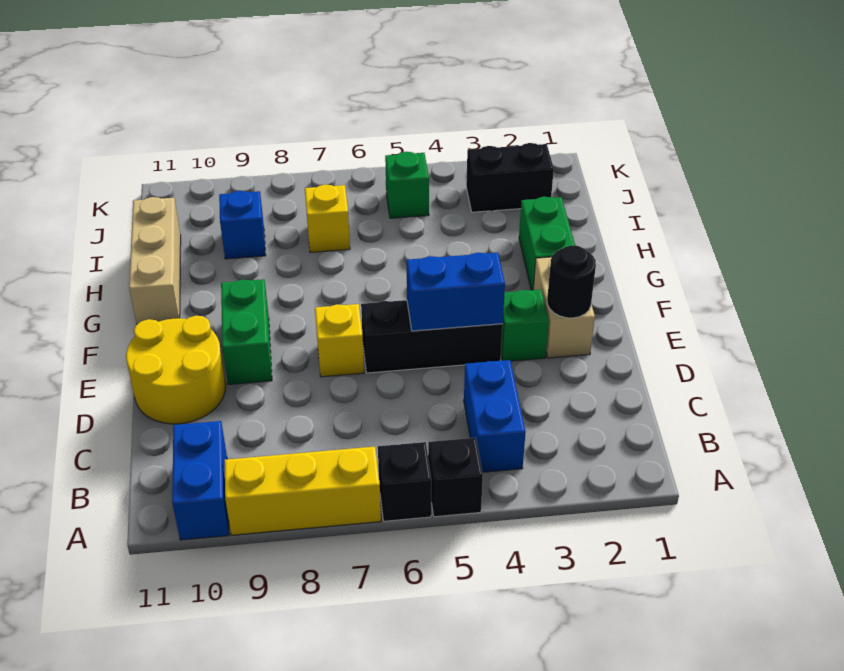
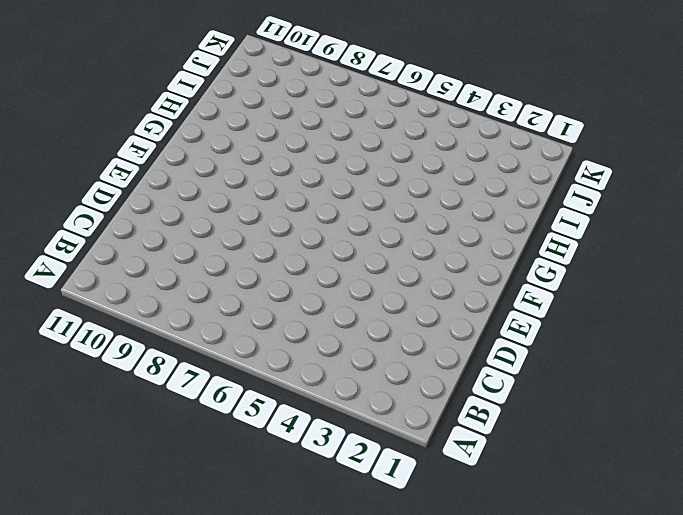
none -> black 1x1 brick [428,438,483,517]
none -> black 1x1 brick [378,442,431,521]
none -> yellow 1x3 brick [225,447,381,535]

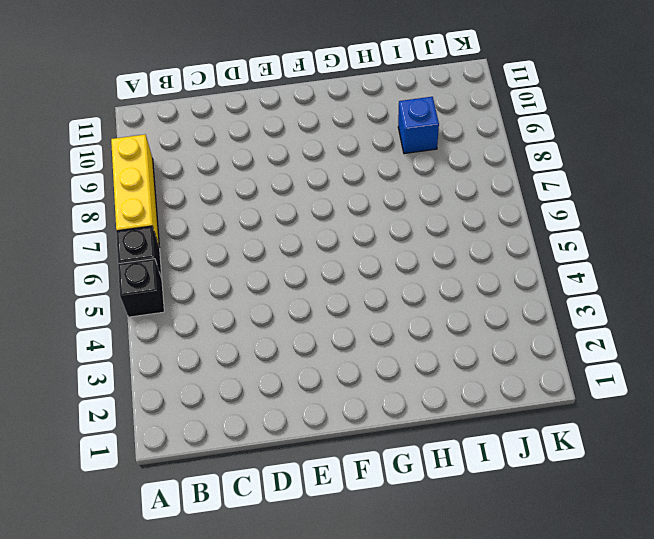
none -> blue 1x2 brick [172,421,229,540]
none -> blue 1x2 brick [464,360,526,472]
none -> yellow 2x2 round brick [126,316,226,424]

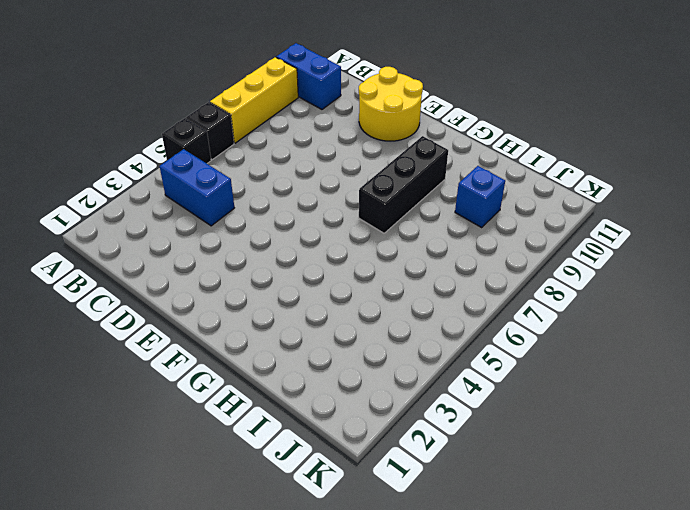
black 1x3 brick [359,136,448,233] -> black 1x3 brick moved to [361,300,503,373]
none -> tan 1x2 brick [533,257,595,358]
none -> green 1x1 brick [501,290,549,361]
none -> yellow 1x1 brick [315,304,364,377]

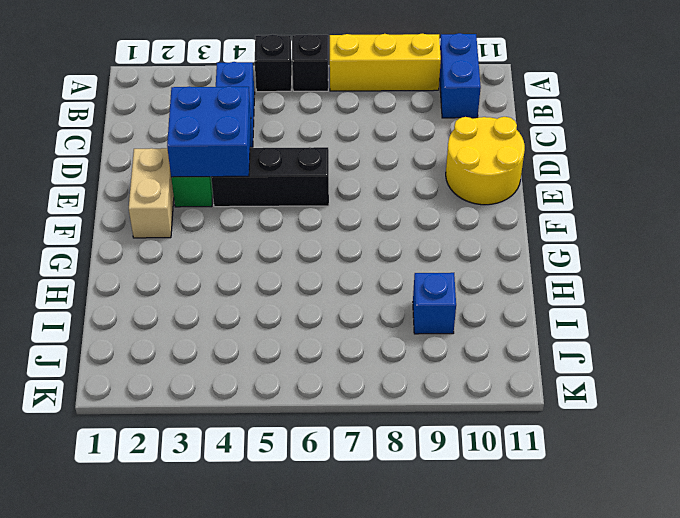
blue 2x2 brick [167,86,251,177] -> blue 1x2 brick [407,253,505,331]
none -> yellow 1x1 brick [315,304,364,377]
none -> green 1x2 brick [221,279,272,385]
none -> green 1x2 brick [519,197,575,290]

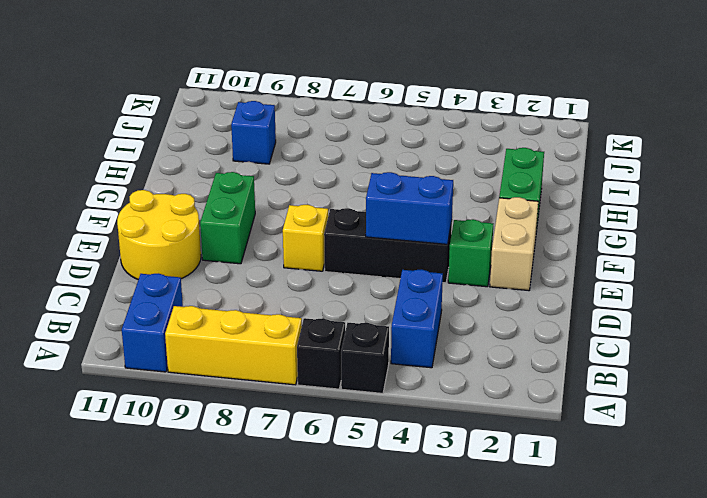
none -> tan 1x3 brick [129,197,181,324]
none -> yellow 1x1 brick [305,185,350,252]
none -> black 1x2 brick [466,143,554,212]

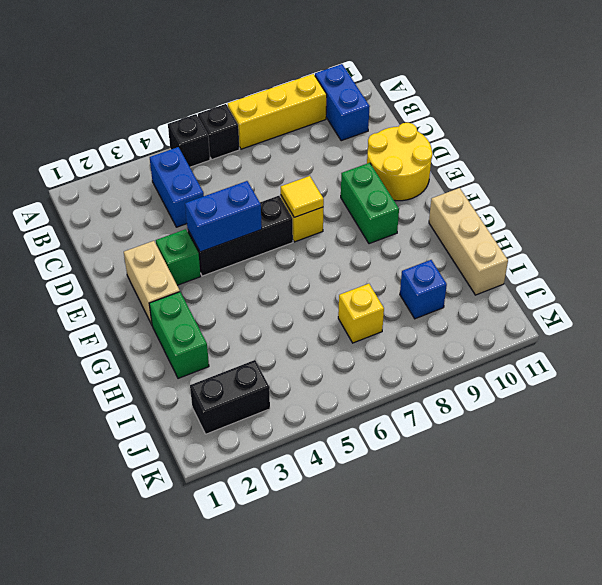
yellow 1x1 tile [281,176,324,217] -> none
none -> green 1x1 brick [385,152,429,218]
none -> black 1x1 round brick [547,245,596,318]

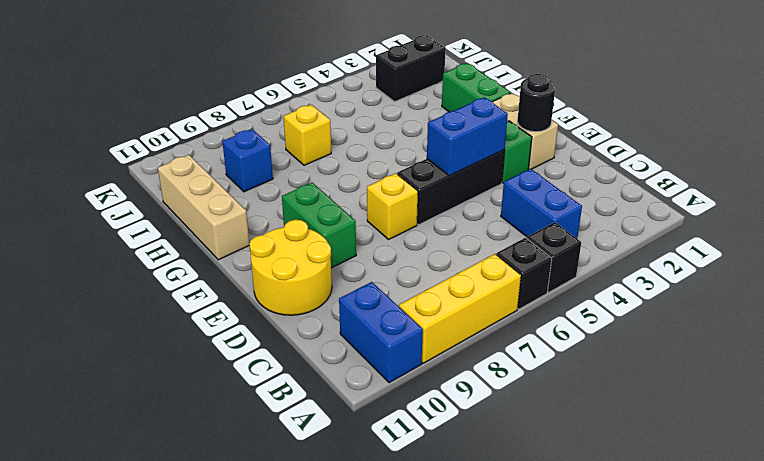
none -> green 1x1 brick [385,152,429,218]

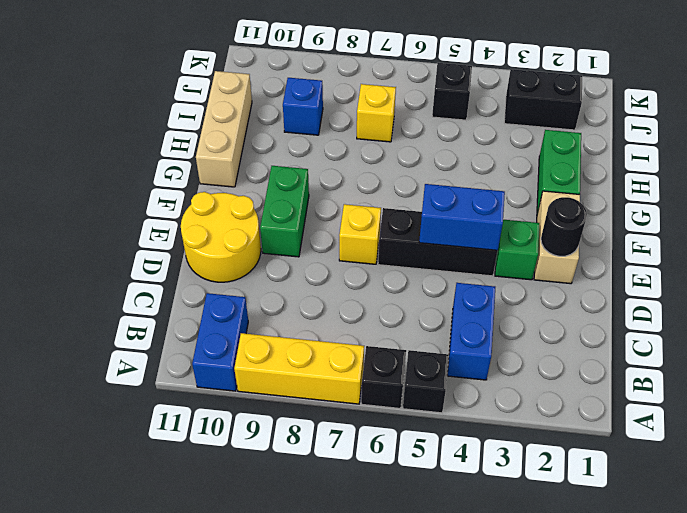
black 1x1 brick [432,63,472,120] -> green 1x1 brick [385,152,429,218]

